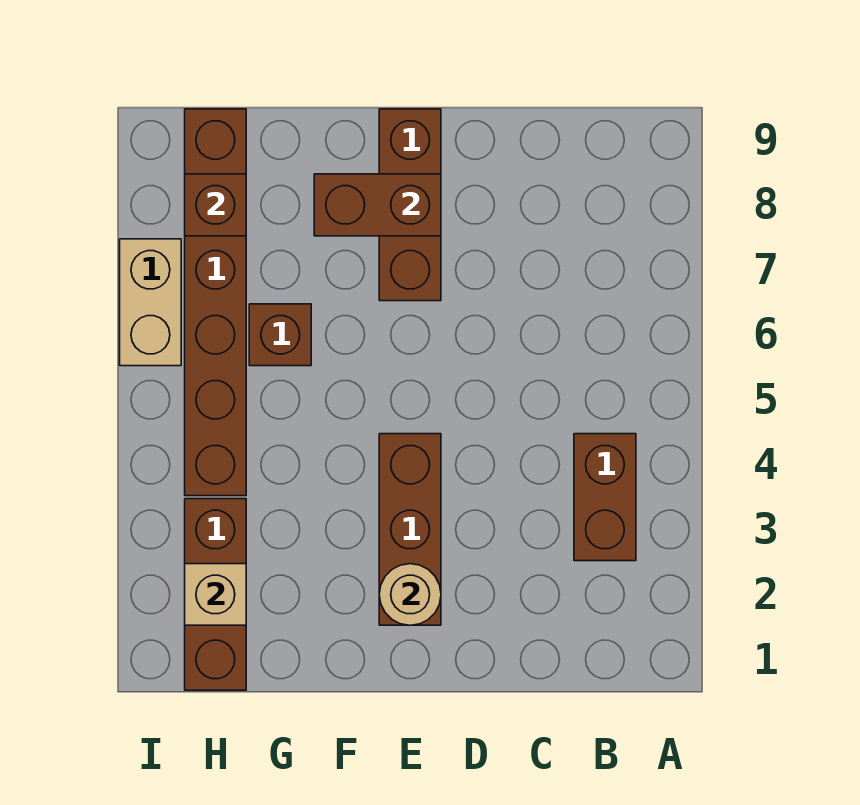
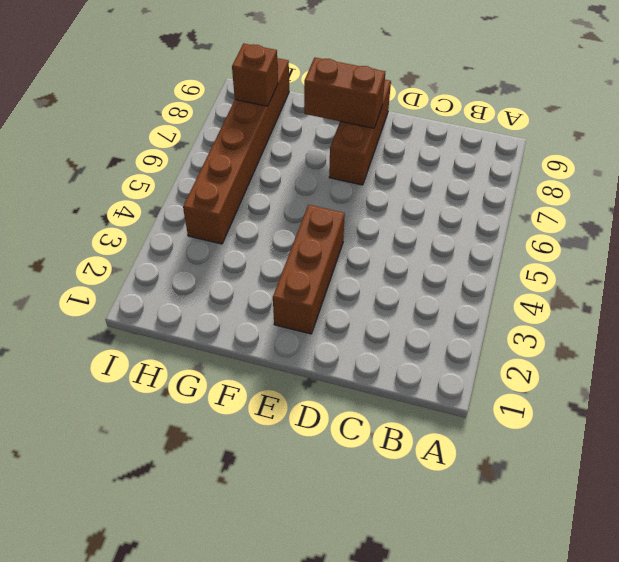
none -> brown 1x2 brick [574,434,636,561]
none -> brown 1x1 brick [249,304,311,366]

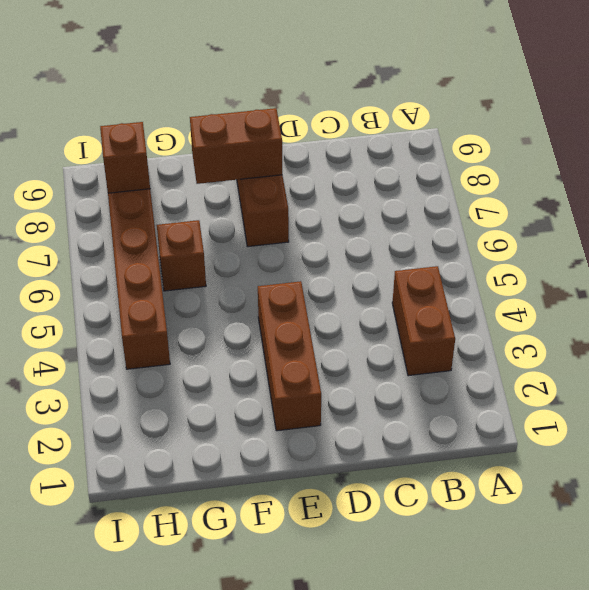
none -> brown 1x3 brick [185,499,246,690]
none -> tan 1x2 brick [120,239,181,366]

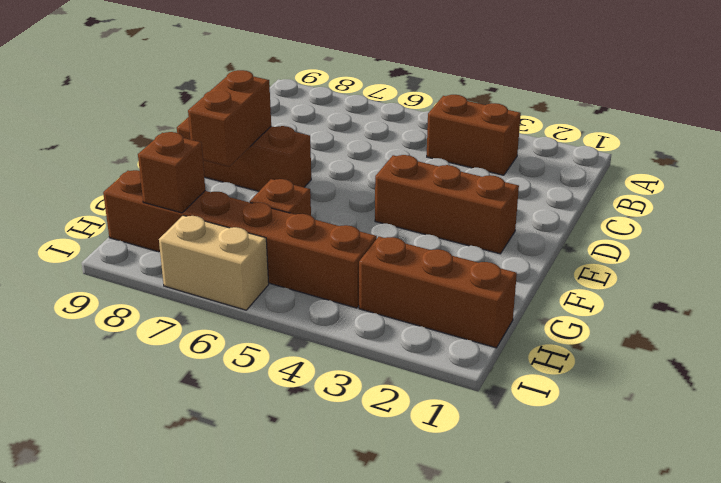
none -> tan 1x1 round brick [379,564,441,625]
none -> tan 1x1 brick [185,564,246,625]

